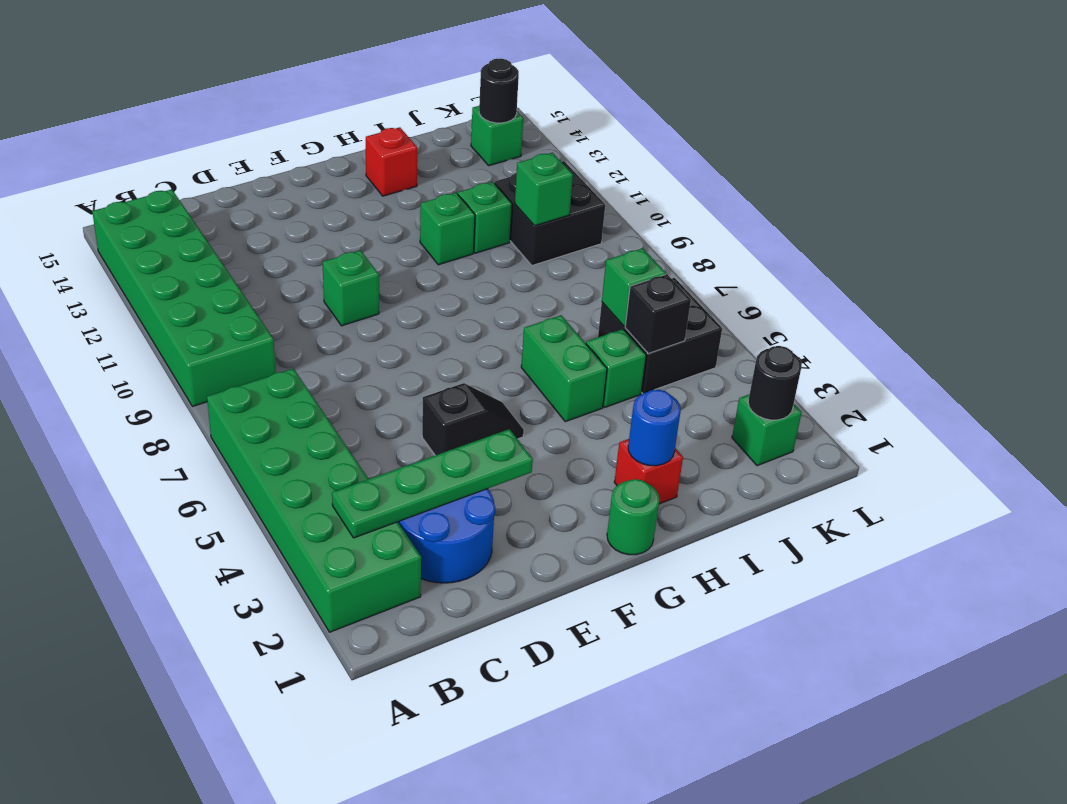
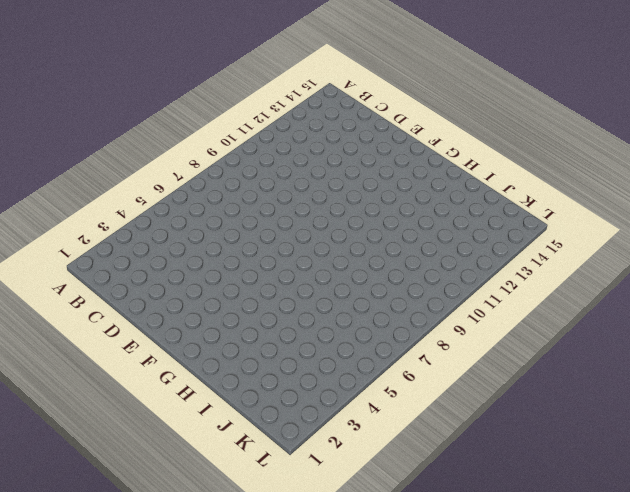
none -> green 2x6 brick [207,369,421,632]
none -> green 2x6 brick [92,189,276,406]
none -> blue 2x2 round brick [398,489,495,583]

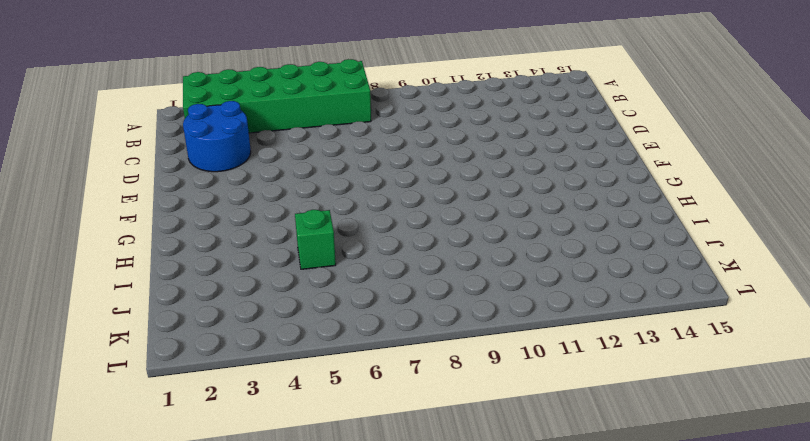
none -> green 2x6 brick [92,189,276,406]
none -> black 1x2 slope [422,383,524,455]
none -> green 1x1 brick [323,250,379,326]

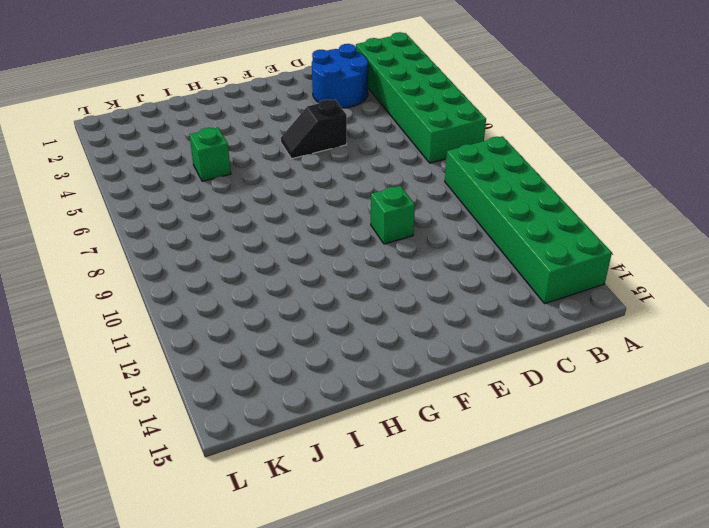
none -> green 1x1 round brick [607,479,659,555]
none -> red 1x1 brick [614,439,683,504]
none -> green 1x2 brick [521,315,607,422]

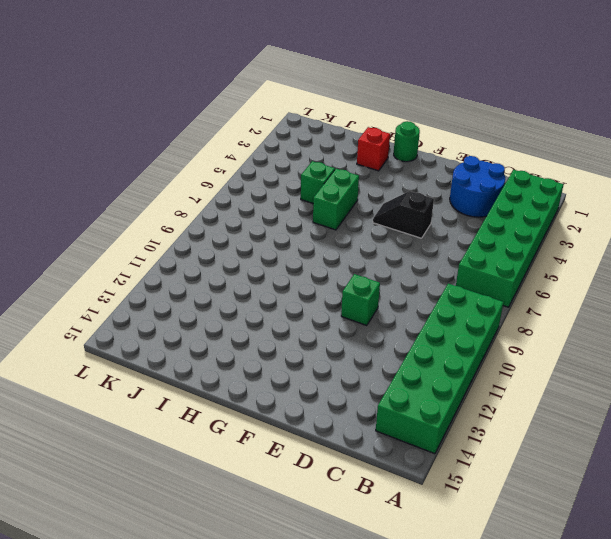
none -> green 1x1 brick [420,193,475,265]
none -> red 1x1 brick [366,127,417,196]
none -> green 1x1 brick [458,182,512,253]

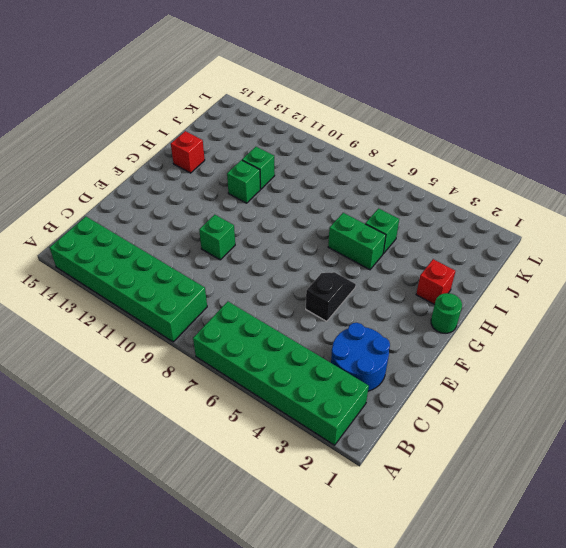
none -> black 2x2 brick [598,278,722,394]
none -> black 2x2 brick [494,161,605,266]
none -> green 1x1 brick [732,395,802,466]

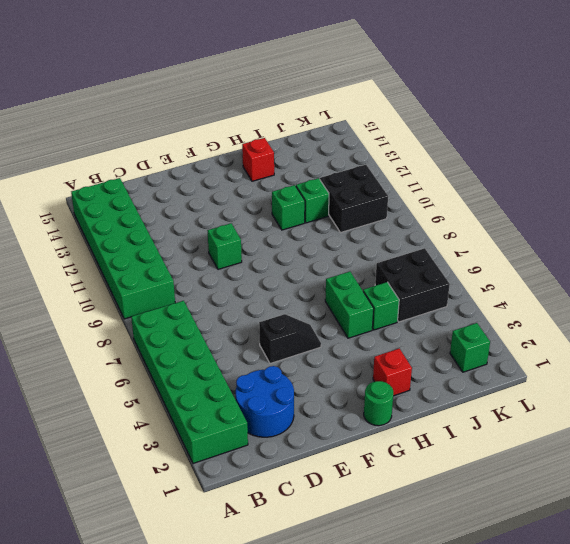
none -> green 1x1 brick [471,106,523,166]
none -> green 1x4 plate [332,429,533,538]
none -> blue 1x1 round brick [628,389,681,466]

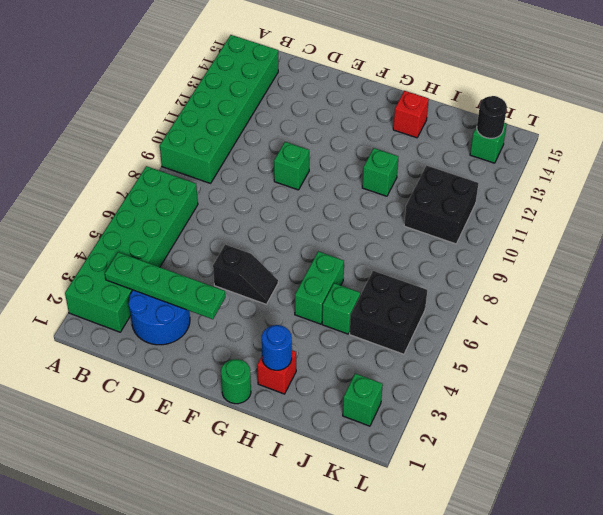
none -> green 1x1 brick [458,182,512,253]
none -> black 1x1 brick [625,274,691,354]
none -> green 1x1 brick [602,248,666,326]

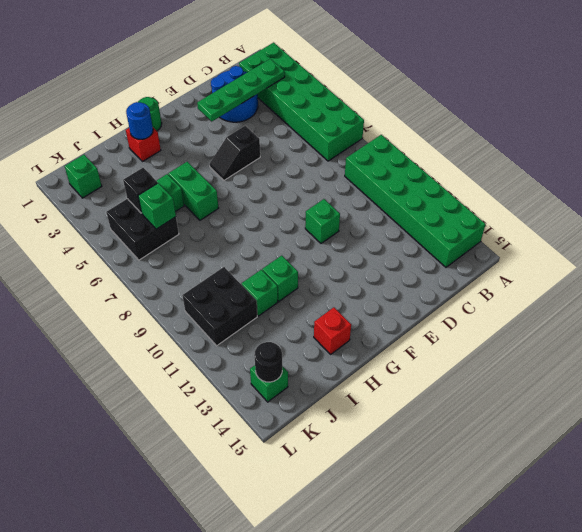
none -> green 1x1 brick [515,153,573,226]
none -> black 1x1 round brick [748,346,802,420]

